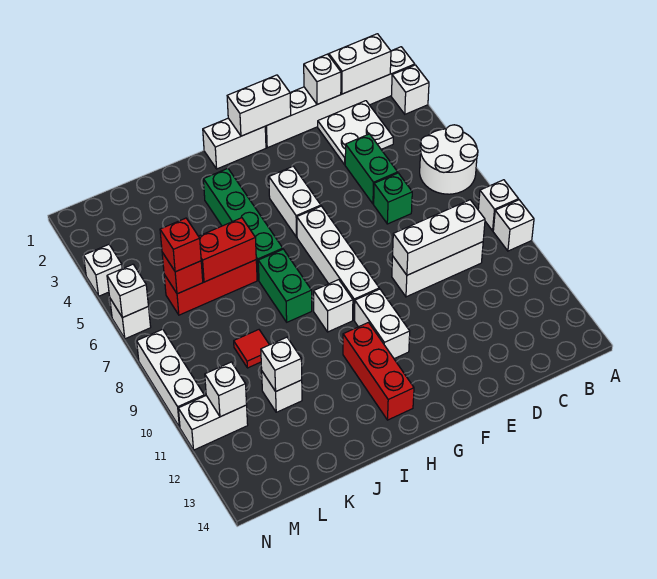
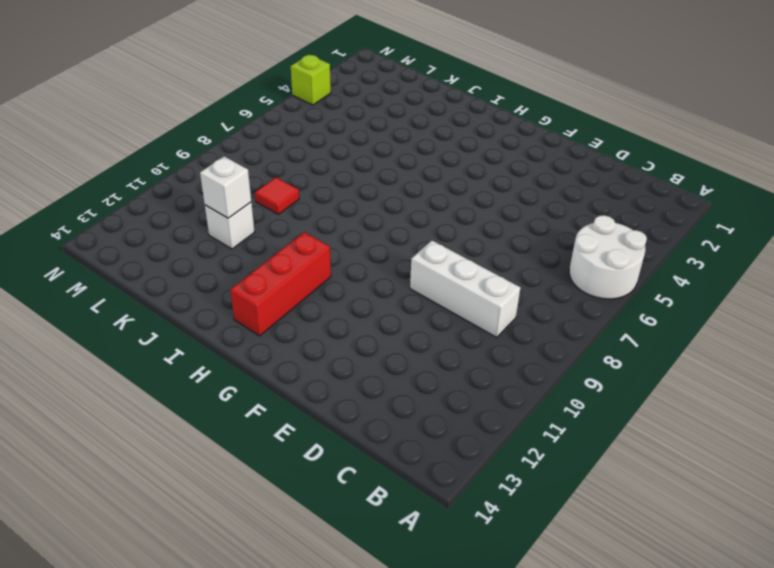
lime 1x1 brick [291,55,331,105] -> white 1x1 brick [84,245,122,296]
none -> white 1x6 brick [265,47,415,148]
none -> white 1x1 brick [391,65,429,114]
none -> white 1x1 brick [478,180,518,231]
none -> white 1x1 brick [493,200,534,251]

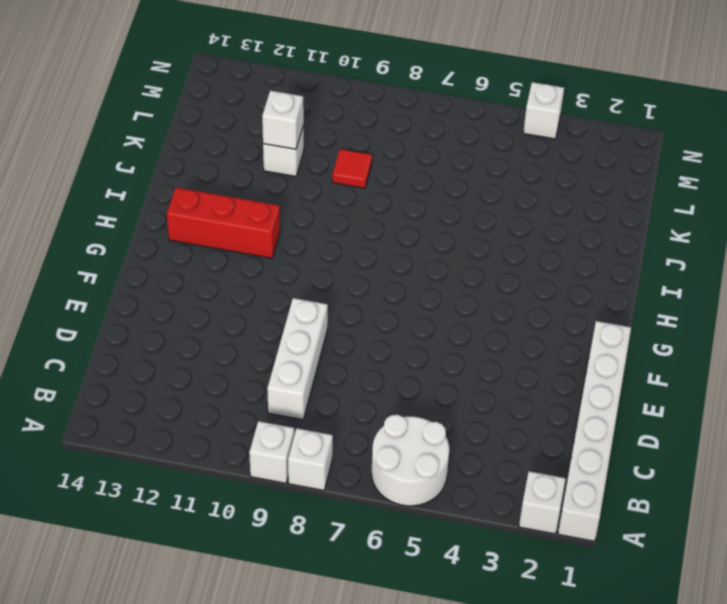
none -> white 2x2 plate [318,101,393,165]
none -> green 1x2 brick [345,134,398,204]
none -> green 1x1 brick [374,173,412,224]
none -> white 1x2 brick [203,118,266,169]

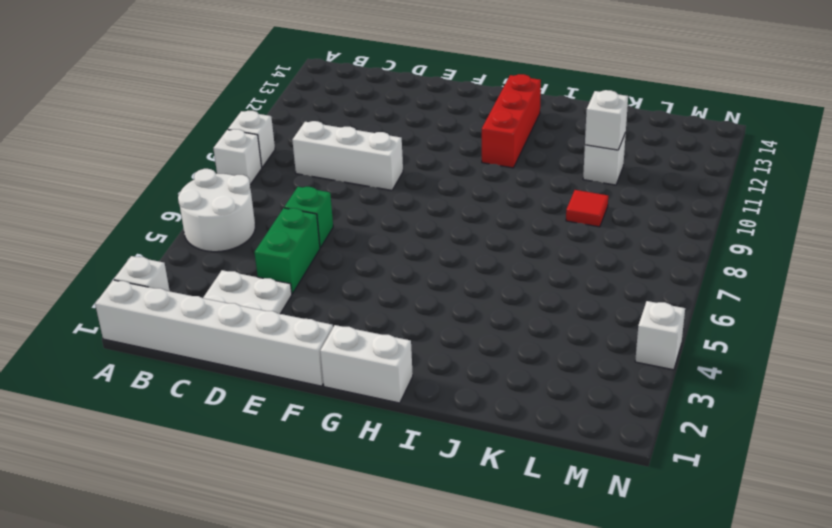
none -> white 1x2 brick [269,166,321,237]
none -> white 1x4 brick [297,206,379,320]
none -> white 1x2 brick [355,289,410,359]
none -> white 1x1 brick [314,280,353,332]

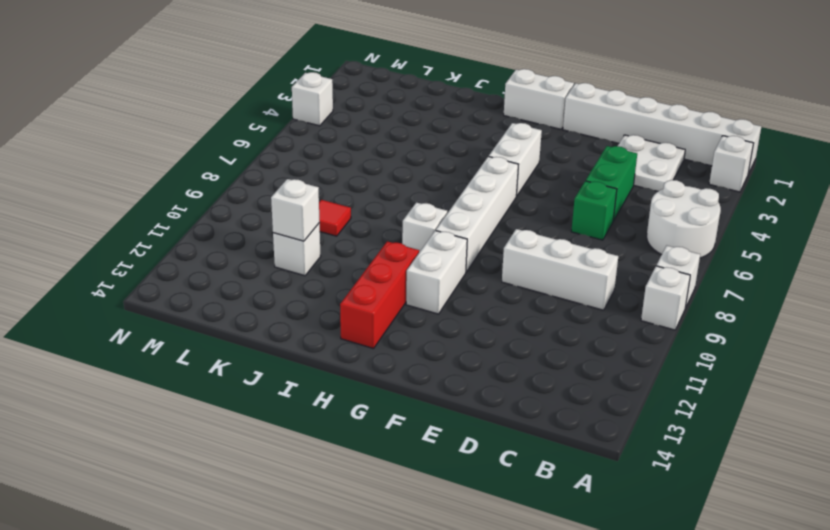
none -> green 1x4 brick [203,169,283,280]
none -> green 1x2 brick [258,249,312,322]
none -> red 1x3 brick [164,260,257,315]
none -> white 1x2 brick [178,396,248,450]

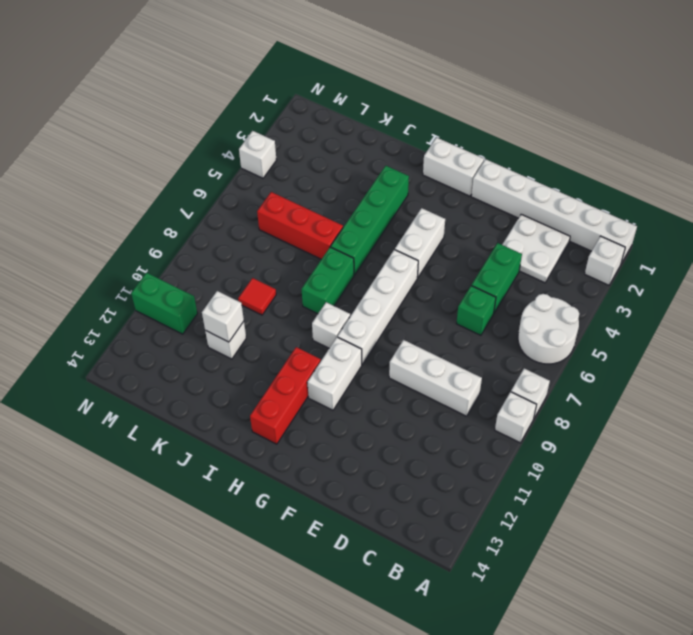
green 1x2 brick [131,273,197,334] -> white 1x2 brick [178,396,248,450]
none -> white 1x1 brick [110,299,151,339]
none -> white 1x3 brick [137,329,204,427]
none -> white 1x2 brick [329,34,391,94]
none -> white 1x3 brick [393,200,485,275]

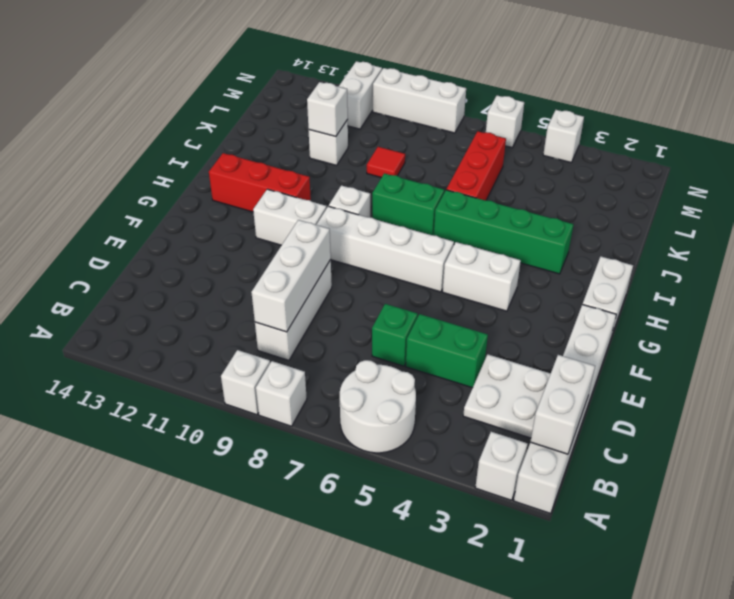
none -> white 1x1 brick [304,54,341,104]
none -> white 1x2 brick [227,75,291,136]
none -> red 1x2 brick [199,218,256,282]
none -> red 1x1 brick [162,252,203,294]

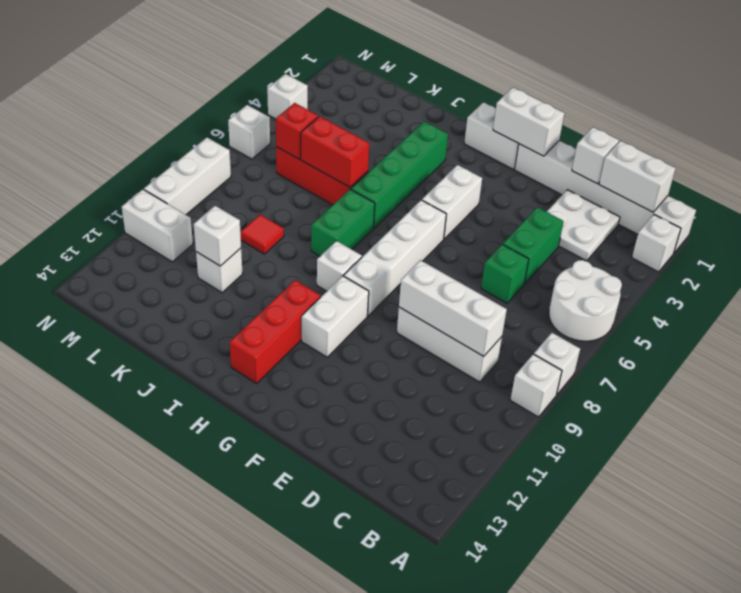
none -> white 1x1 brick [205,362,247,417]
none -> white 1x1 brick [107,264,148,318]
none -> red 1x1 brick [160,218,201,272]

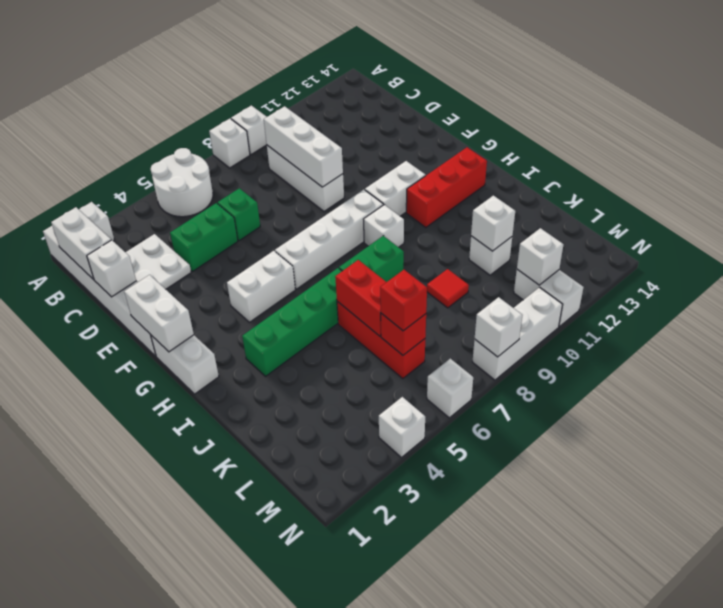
white 1x1 brick [475,297,522,357] -> white 1x1 brick moved to [107,264,148,318]

